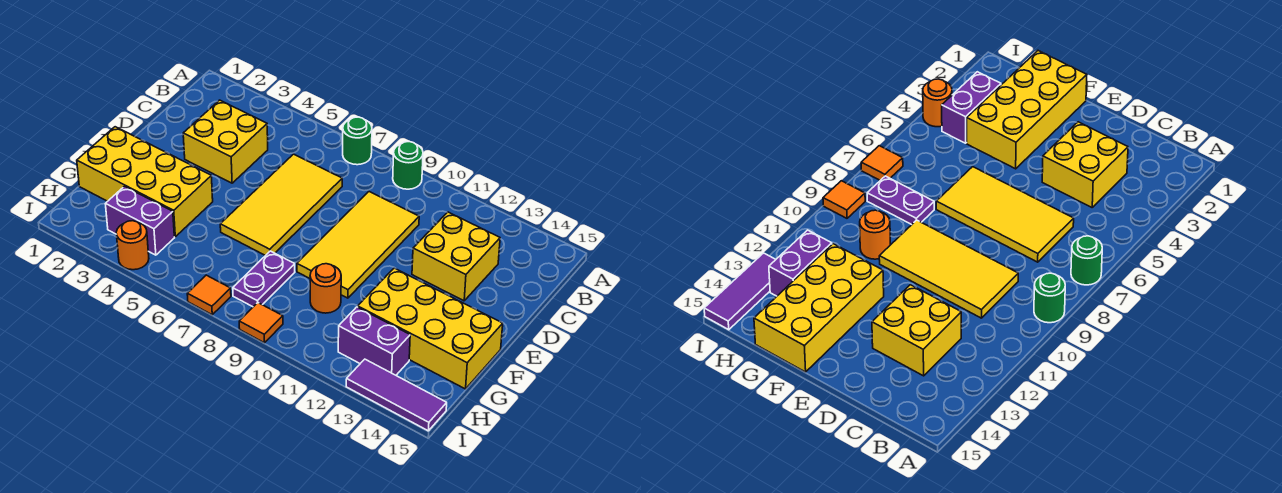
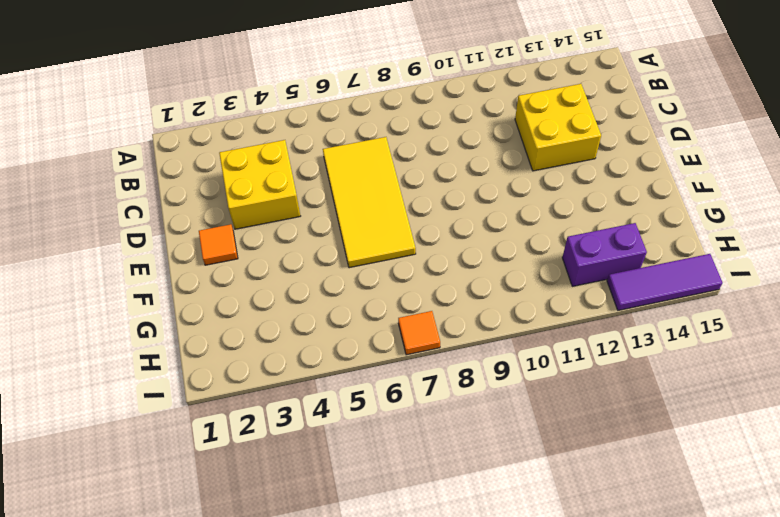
orange 1x1 tile [199,224,238,265] -> orange 1x1 tile moved to [239,303,283,343]
none -> green 1x1 round brick [343,117,372,165]
none -> green 1x1 round brick [393,142,423,189]
none -> yellow 2x4 tile [297,192,419,298]

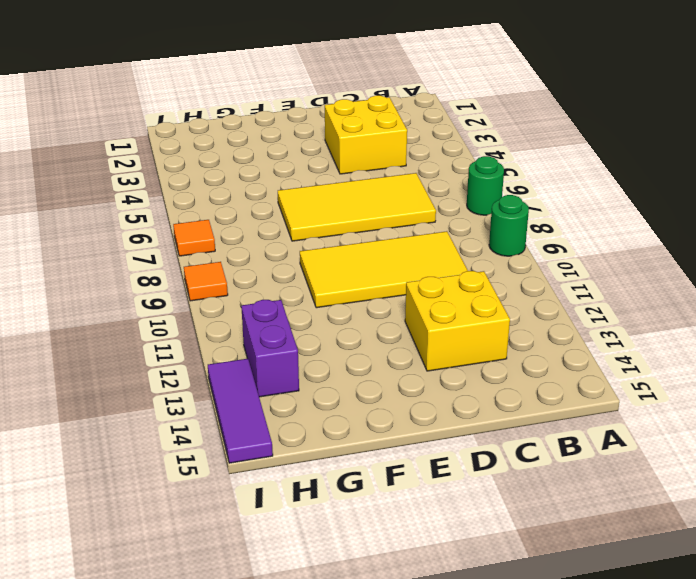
none -> yellow 2x4 brick [77,127,213,237]
none -> yellow 2x4 brick [358,268,503,389]
none -> purple 1x2 plate [233,251,295,307]

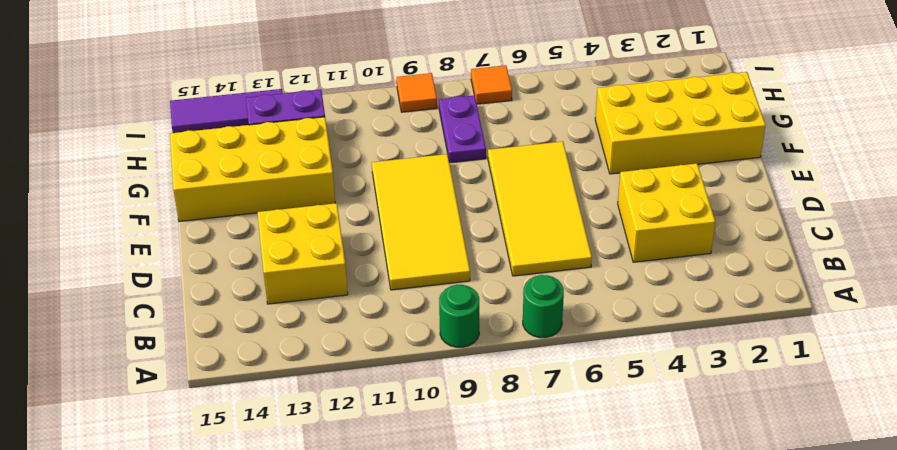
none -> orange 1x1 round brick [310,264,341,313]
none -> purple 1x2 brick [105,186,174,255]
none -> orange 1x1 round brick [116,221,149,270]

